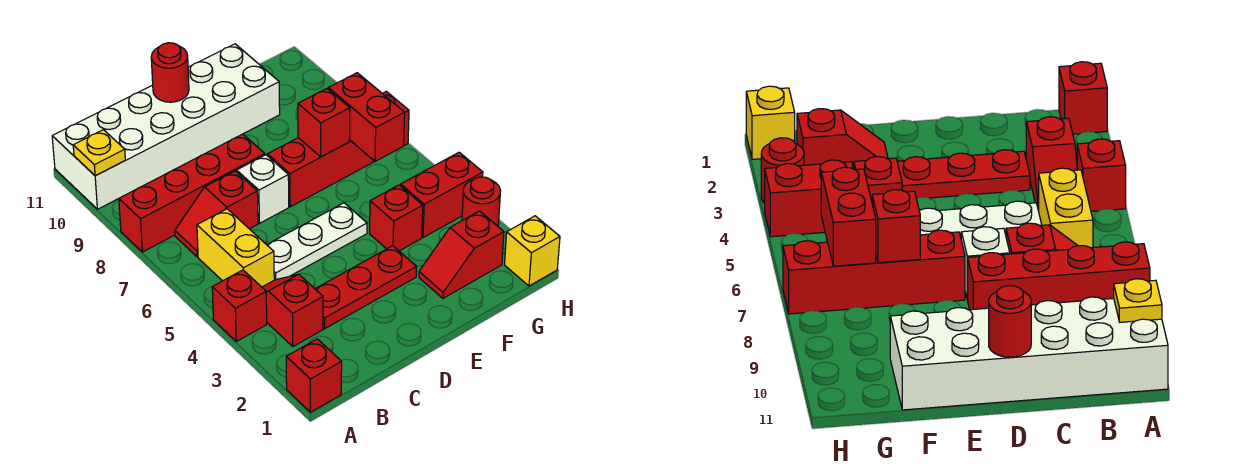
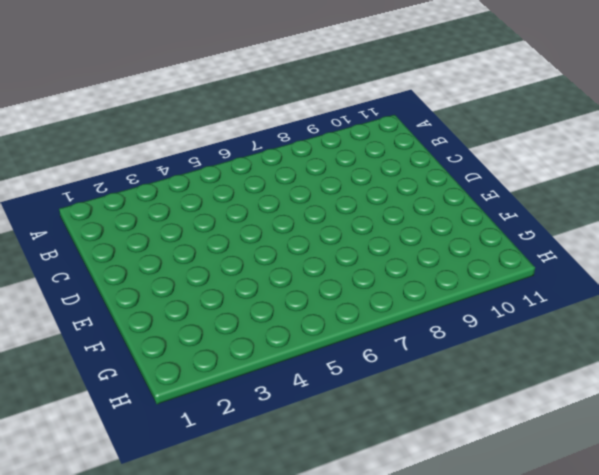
none -> red 1x1 brick [286,339,342,412]
none -> red 1x1 brick [212,270,267,341]
none -> red 1x4 brick [119,134,265,252]

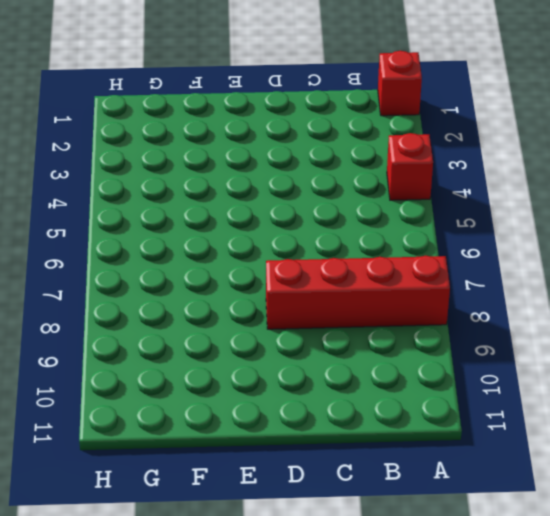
none -> white 2x6 brick [52,44,280,209]
none -> red 1x2 slope [262,274,323,346]
none -> yellow 1x2 brick [197,209,274,287]

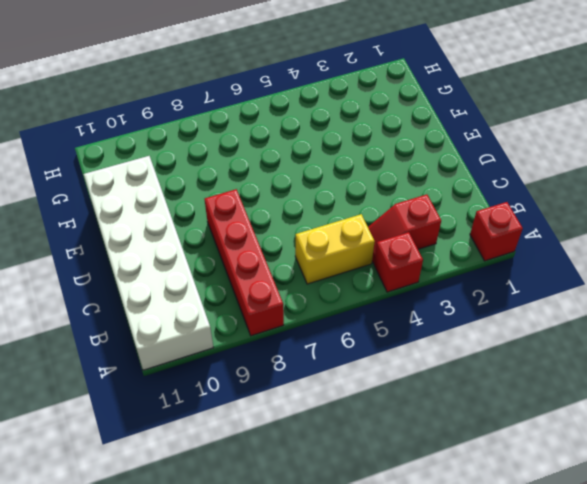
none -> red 1x2 slope [175,171,258,257]
none -> red 1x3 plate [316,246,417,329]
none -> white 1x3 plate [267,203,367,280]

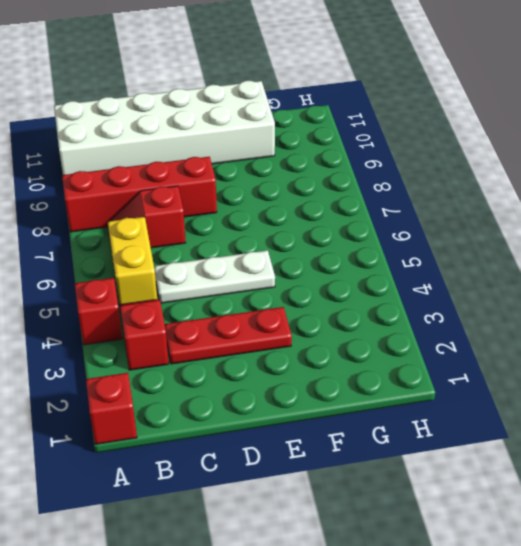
none -> white 1x1 brick [237,155,289,223]
none -> red 1x4 brick [267,91,409,207]
none -> red 1x2 slope [419,211,504,298]

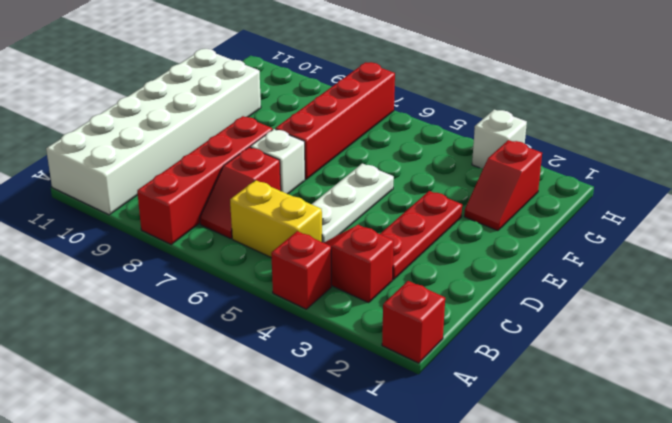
white 1x1 brick [472,110,527,169] -> red 1x1 round brick [462,177,501,226]
none -> red 1x1 brick [370,185,423,251]
none -> red 1x2 brick [401,152,483,237]
none -> yellow 1x1 brick [505,216,560,286]

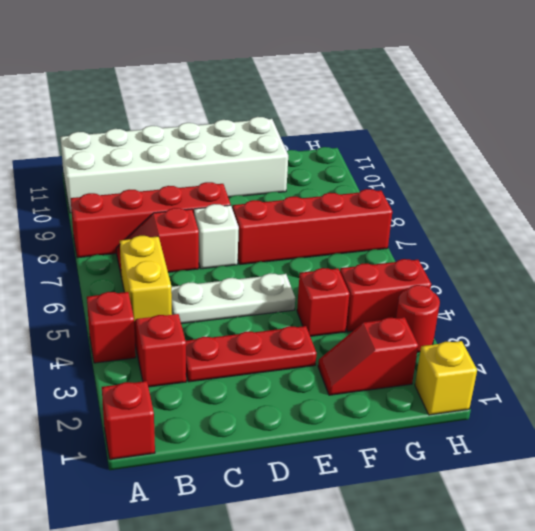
none -> yellow 1x1 plate [73,130,125,176]
none -> red 1x1 round brick [151,43,189,102]
none -> red 1x1 brick [298,89,350,157]

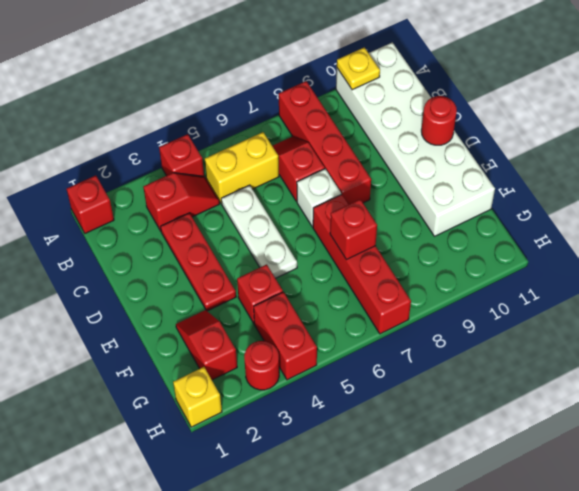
none -> red 1x2 brick [328,73,405,161]

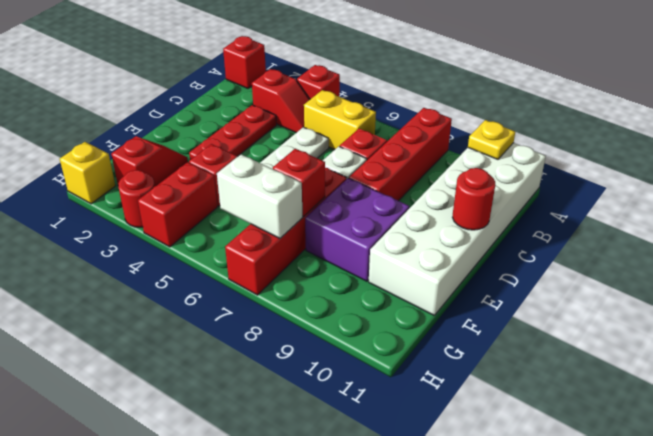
purple 2x2 brick [305,178,410,281] -> none
white 1x2 brick [217,154,303,238] -> red 1x2 brick [328,73,405,161]

